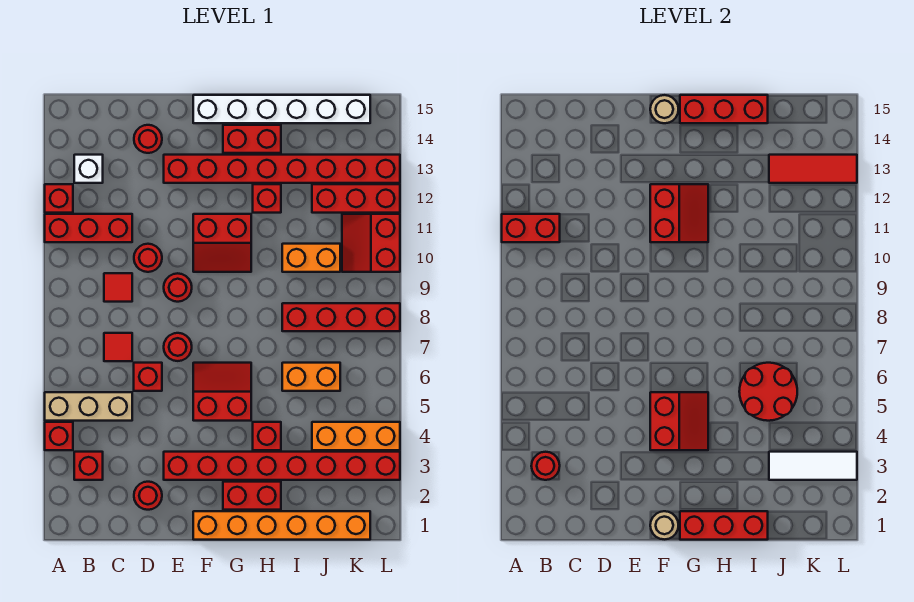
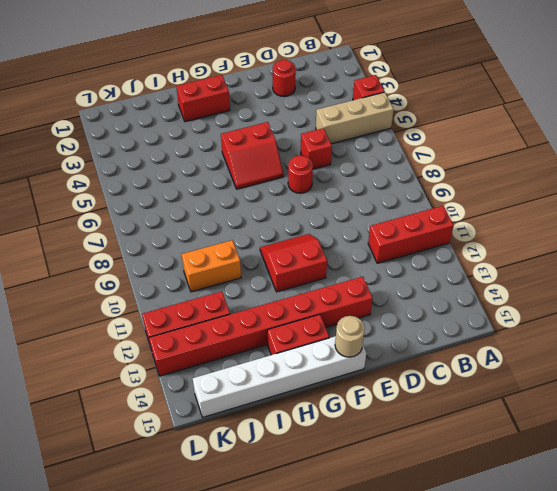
none -> red 1x1 brick [45,184,73,213]
none -> red 1x1 brick [74,452,103,480]
none -> white 1x1 brick [74,155,103,183]
none -> red 1x1 tile [104,333,132,361]

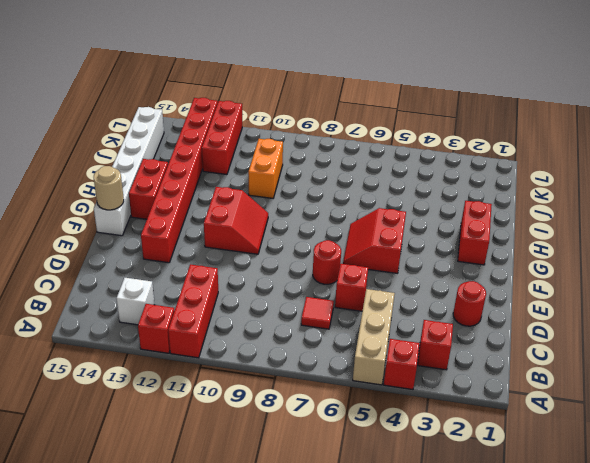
none -> red 1x1 tile [104,273,132,302]
none -> red 1x1 round brick [134,244,162,272]
none -> red 1x1 round brick [134,125,162,153]
none -> red 1x8 brick [164,452,400,480]

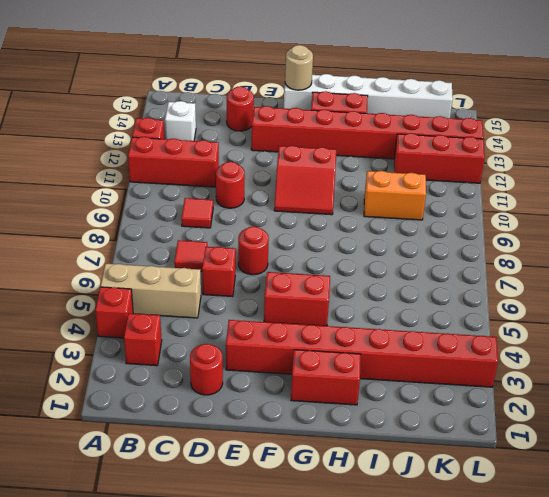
none -> red 1x1 round brick [164,273,192,302]
none -> orange 1x6 brick [193,511,370,540]
none -> red 1x1 brick [253,422,281,450]
none -> red 1x1 brick [253,184,281,213]

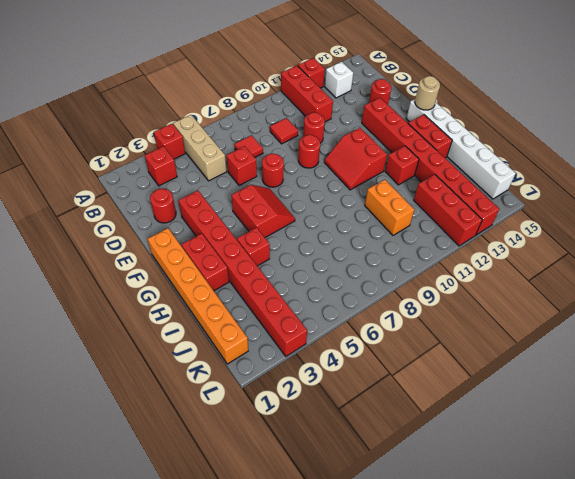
none -> orange 1x2 brick [282,363,340,391]
none -> red 1x4 brick [282,303,400,331]
none -> orange 1x3 brick [312,422,400,450]
none -> red 2x2 slope [342,214,400,272]

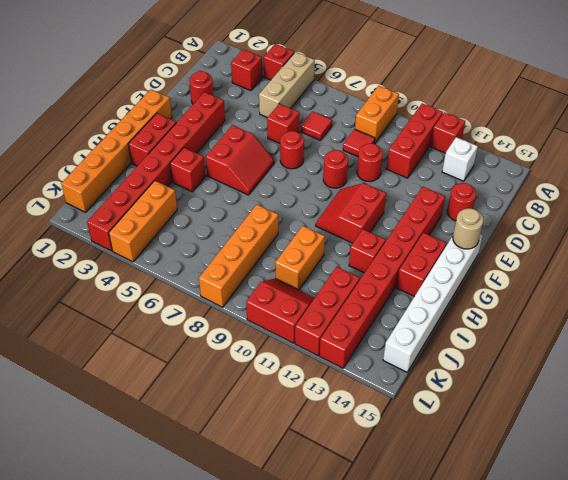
orange 1x2 brick [355,86,399,143] -> orange 1x2 brick moved to [282,363,340,391]
orange 1x4 brick [199,205,278,307] -> red 1x4 brick [282,303,400,331]
none -> red 1x2 brick [502,214,560,242]
none -> red 1x1 round brick [531,452,560,480]
none -> tan 1x1 round brick [650,511,679,539]
none -> red 2x2 slope [650,392,708,450]

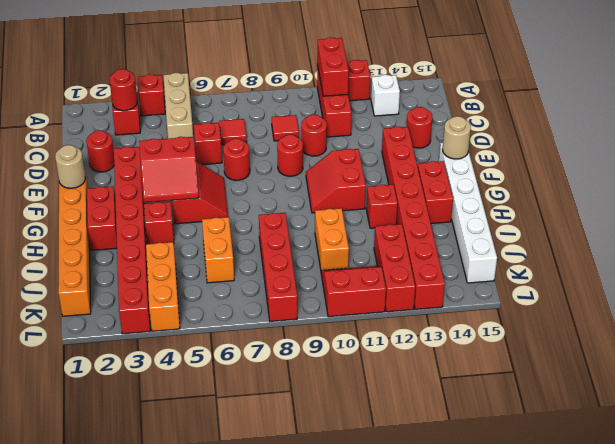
none -> red 2x2 slope [650,184,708,242]
none -> red 1x3 brick [680,511,768,540]
none -> red 1x3 brick [680,95,768,123]
none -> red 2x2 round brick [739,363,797,421]

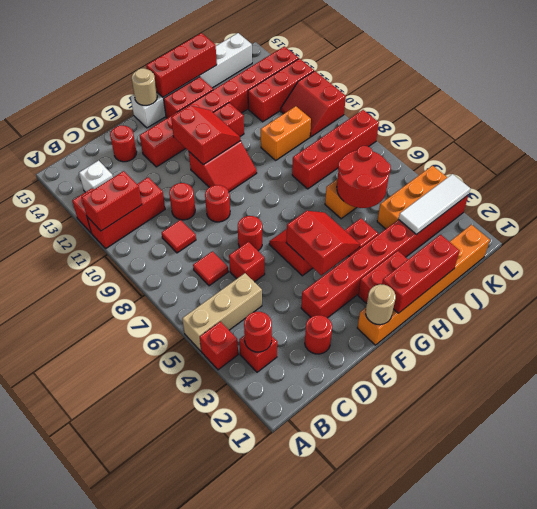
none -> red 1x3 tile [769,155,857,183]

